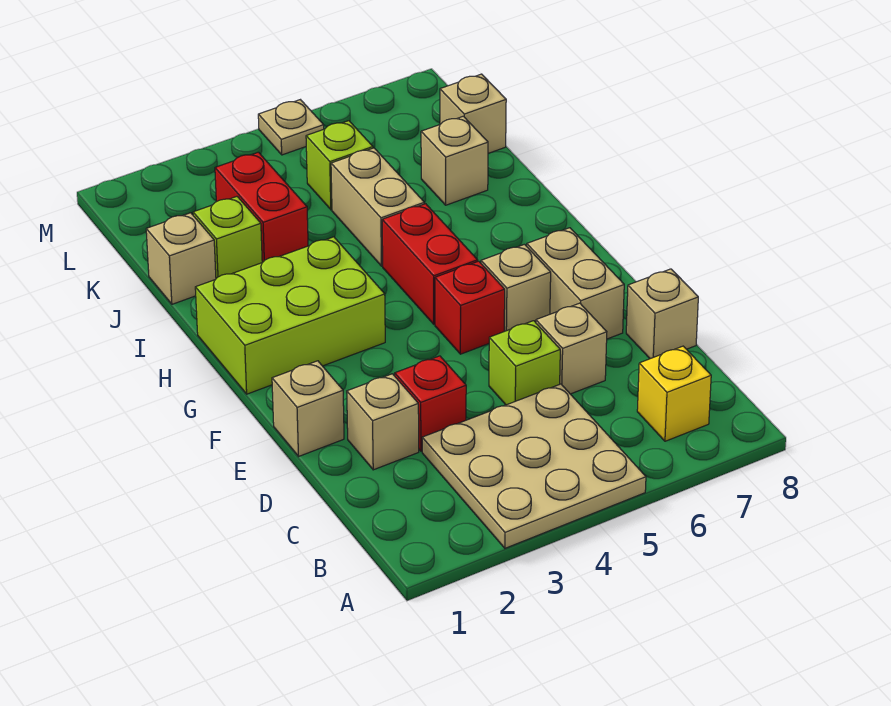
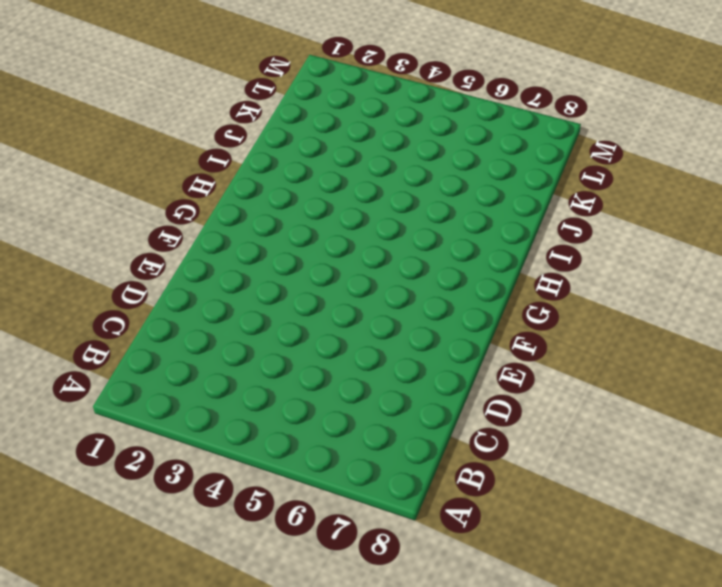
none -> tan 3x3 plate [422,384,646,548]
none -> yellow 1x1 brick [637,346,711,441]
none -> tan 1x1 brick [347,374,419,470]

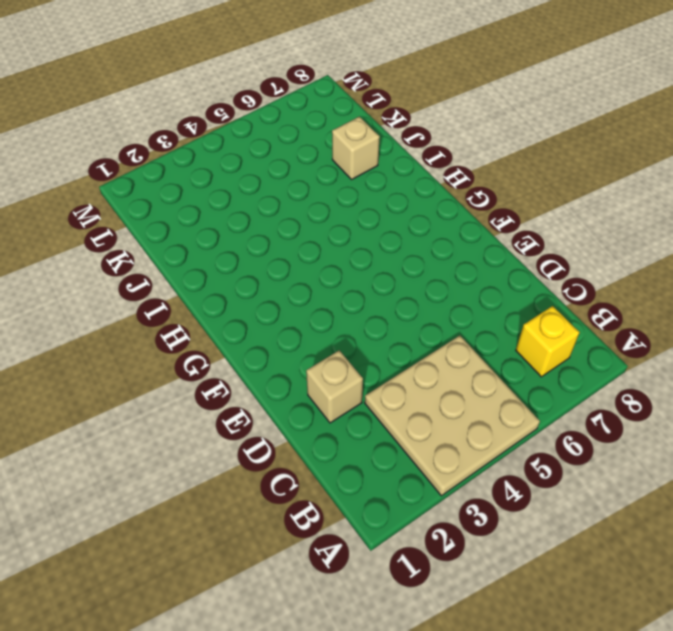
none -> red 1x1 brick [395,356,466,451]
none -> lime 1x1 brick [489,321,560,405]
none -> tan 1x1 brick [536,303,607,394]

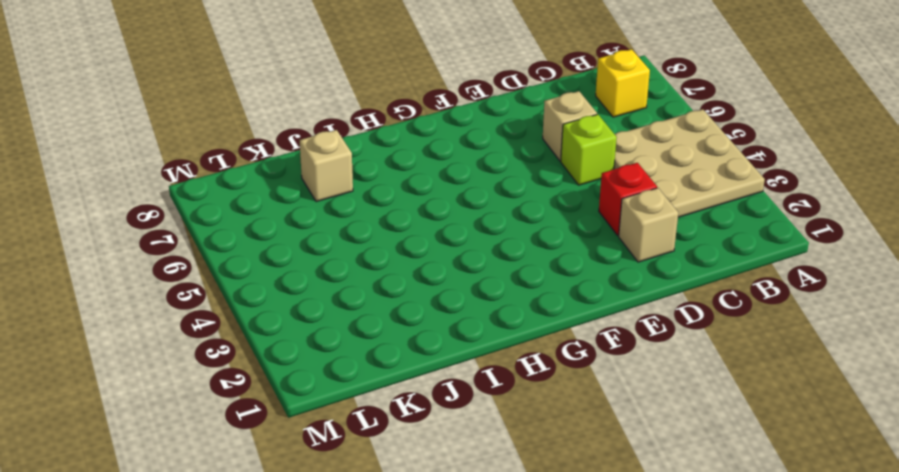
none -> tan 1x1 brick [626,269,698,359]
none -> tan 1x1 brick [272,361,344,456]
none -> tan 1x2 brick [527,228,624,339]

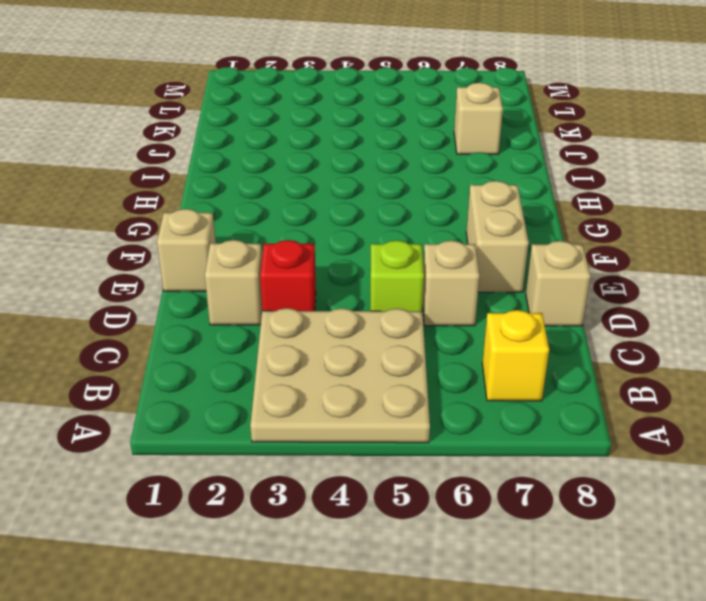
none -> red 1x1 brick [435,261,505,354]
none -> tan 1x1 brick [481,244,551,331]
none -> lime 2x3 brick [195,237,385,394]

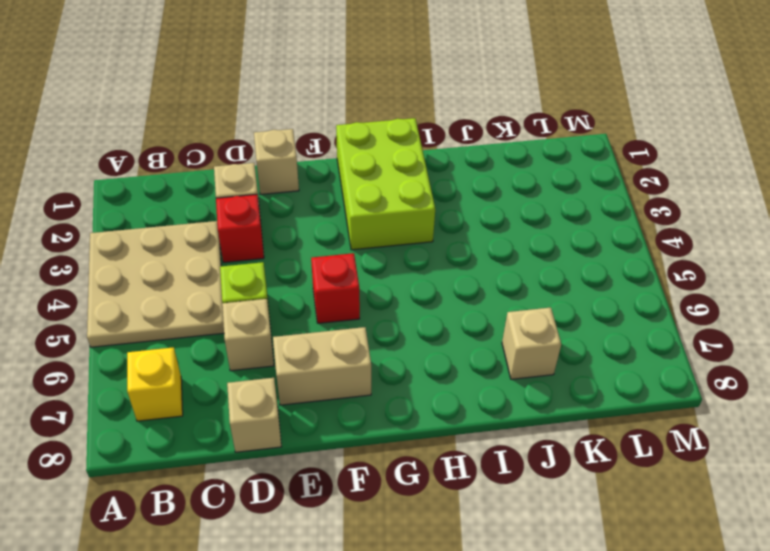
none -> tan 1x1 brick [481,244,551,331]
none -> red 1x2 brick [382,204,478,324]
none -> tan 1x2 brick [331,148,424,266]

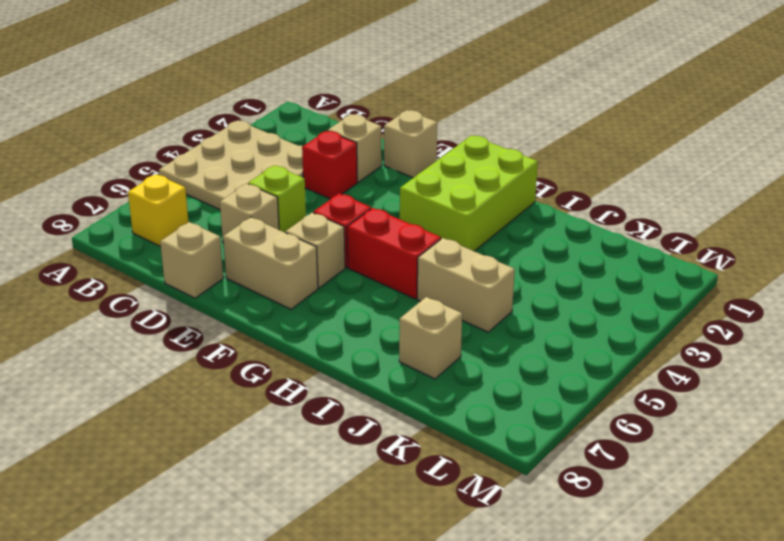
none -> tan 1x1 brick [146,213,216,304]
none -> lime 1x1 brick [193,197,262,278]
none -> red 1x2 brick [215,152,308,263]

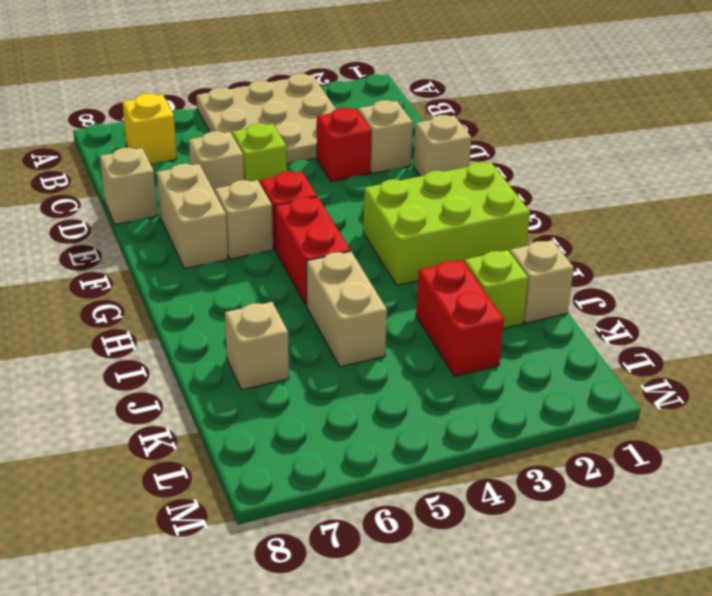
none -> lime 1x1 brick [306,121,373,210]
none -> tan 1x1 brick [440,74,506,153]
none -> tan 1x1 plate [258,100,324,155]

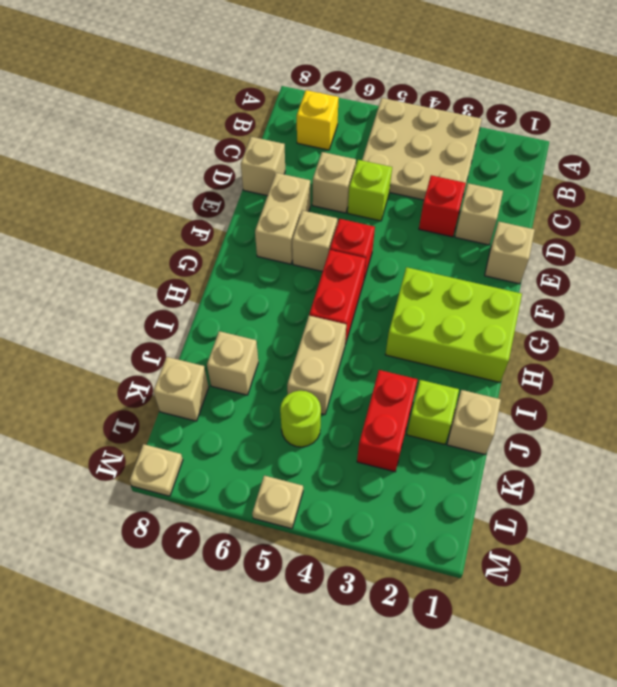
lime 1x1 round brick [280,391,321,447] -> lime 1x1 brick [306,121,373,210]
tan 1x1 plate [130,444,183,496] -> none

